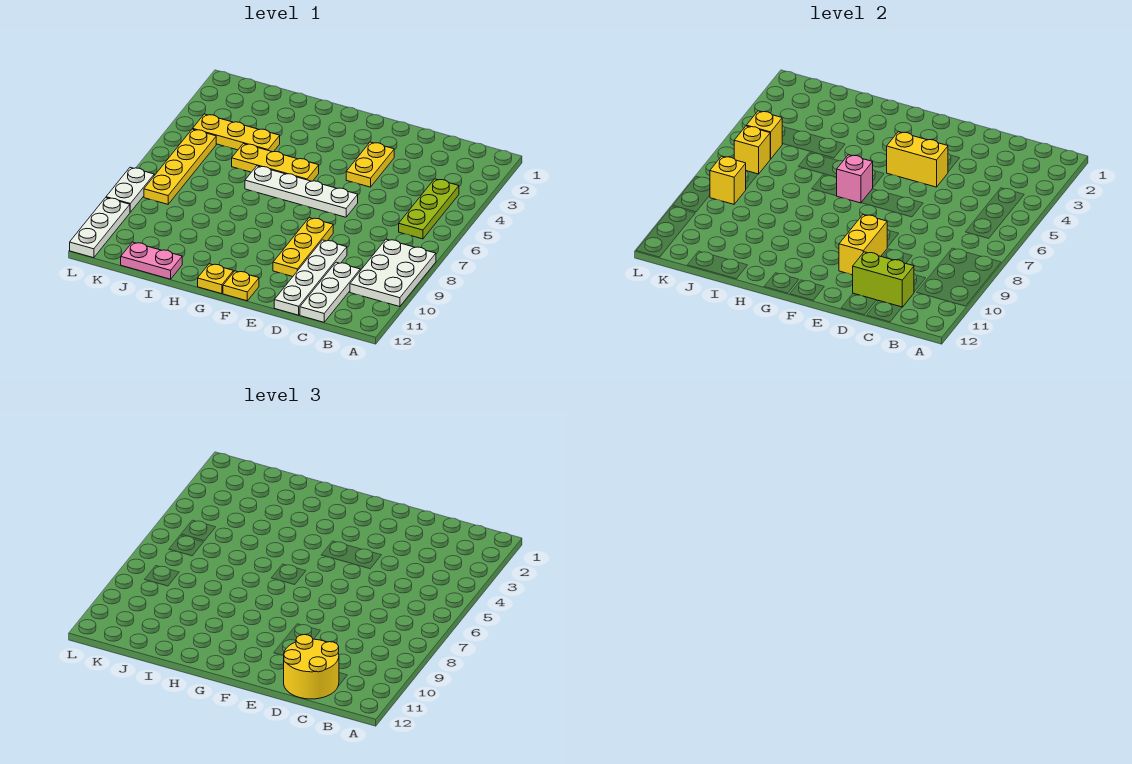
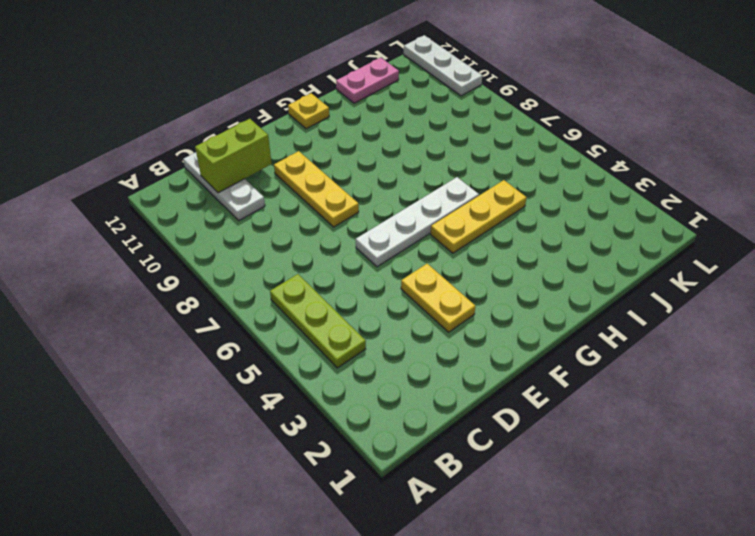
none -> white 2x3 plate [350,239,436,307]
none -> white 1x4 plate [274,240,347,315]
none -> yellow 1x1 plate [223,271,259,301]

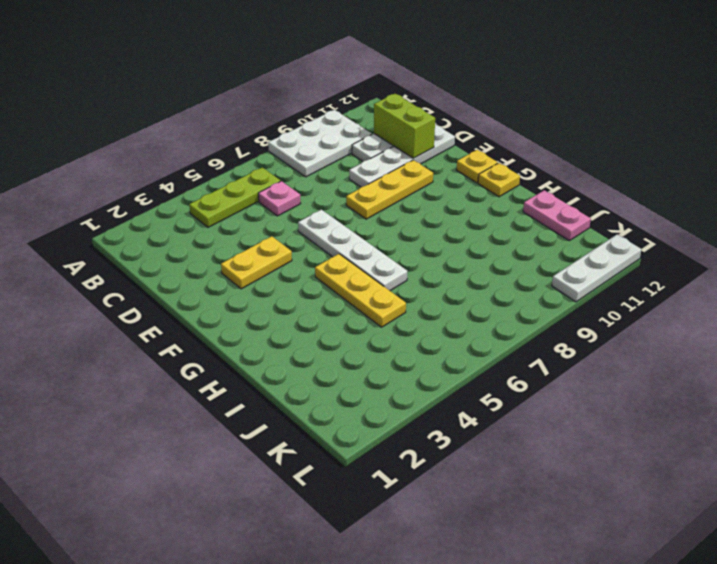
pink 1x1 plate [258,181,301,216] -> none
none -> yellow 1x3 plate [193,114,280,152]
none -> yellow 1x4 plate [144,129,216,204]
none -> white 1x2 plate [106,167,154,212]

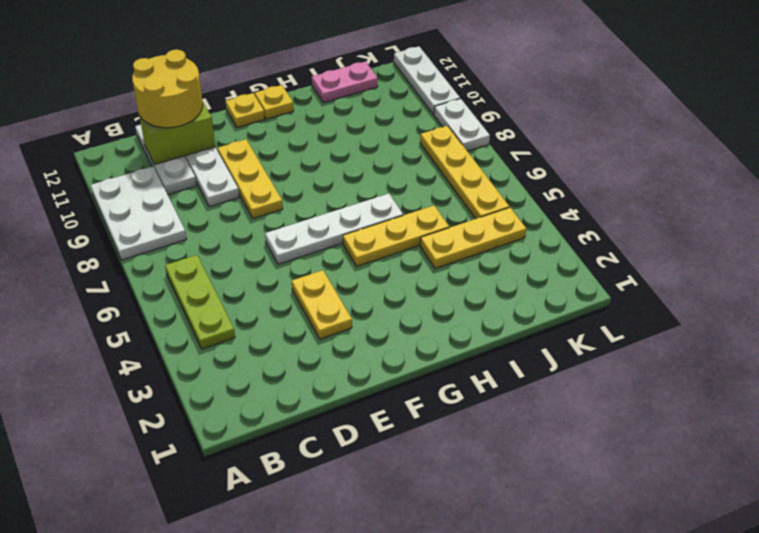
none -> yellow 1x2 brick [887,132,948,187]
none -> yellow 1x2 brick [839,214,887,275]
none -> pink 1x1 brick [837,155,873,203]

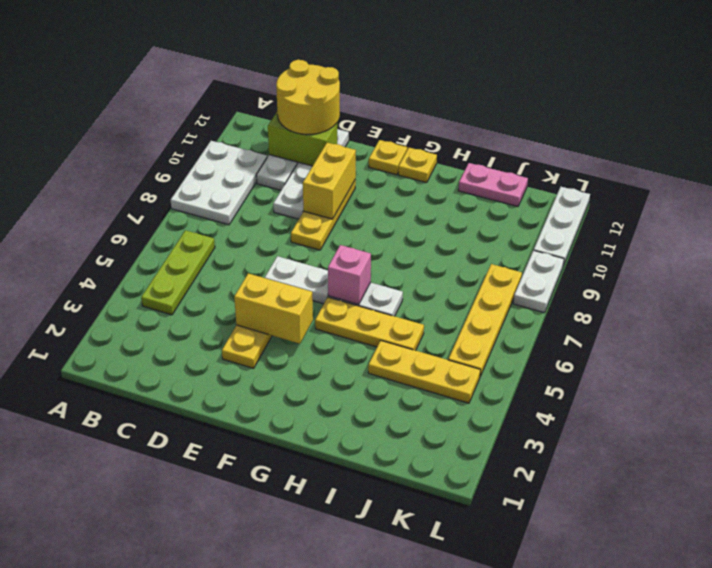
none -> yellow 1x1 brick [746,111,782,159]
none -> yellow 1x1 brick [734,126,770,174]
none -> yellow 1x1 brick [710,156,746,204]

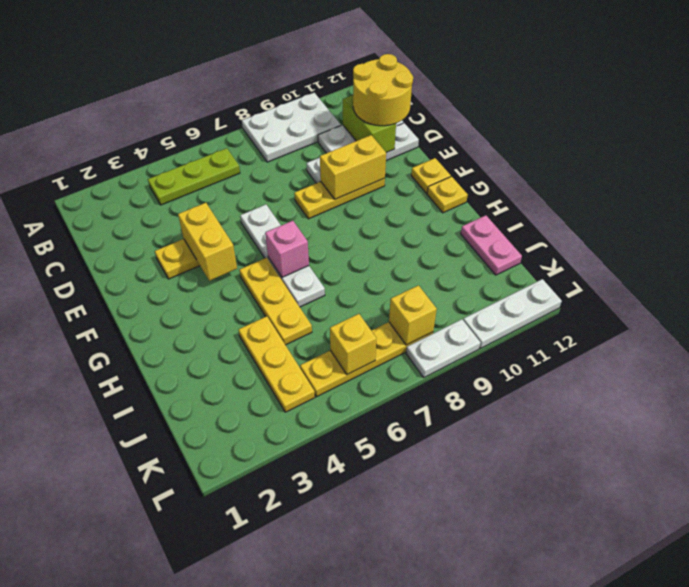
none -> yellow 1x1 brick [746,111,782,159]

